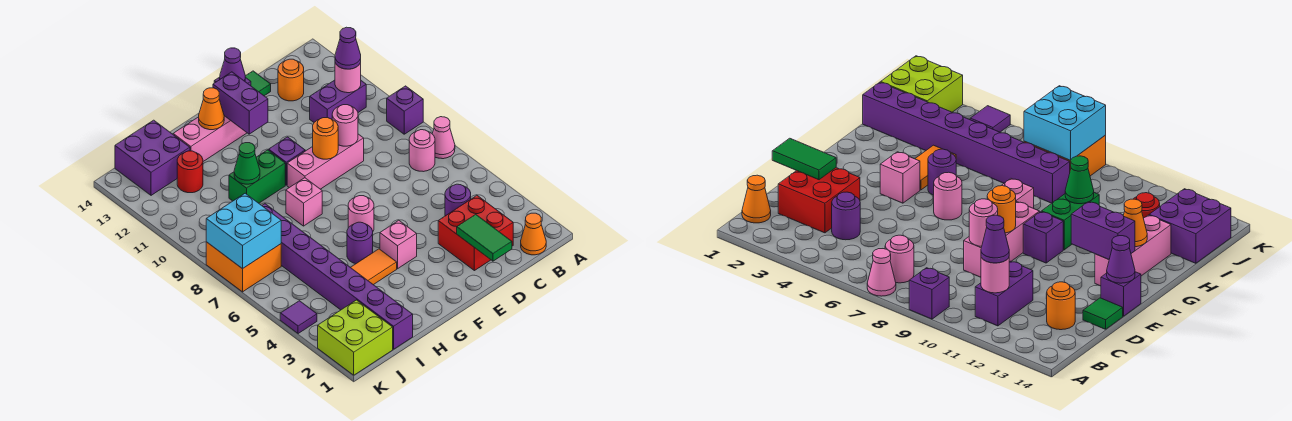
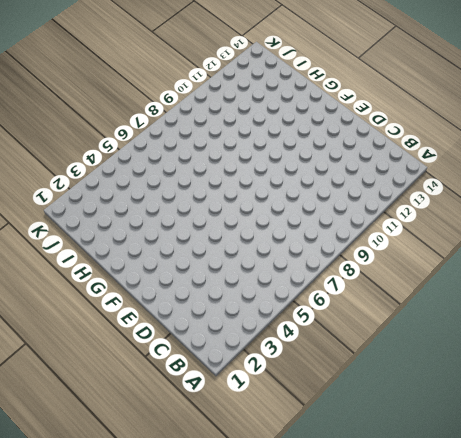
none -> pink 1x1 cone [432,117,455,159]
none -> purple 1x1 brick [387,86,423,134]
none -> orange 1x1 cone [521,213,546,255]
none -> pink 1x1 round brick [409,130,435,172]

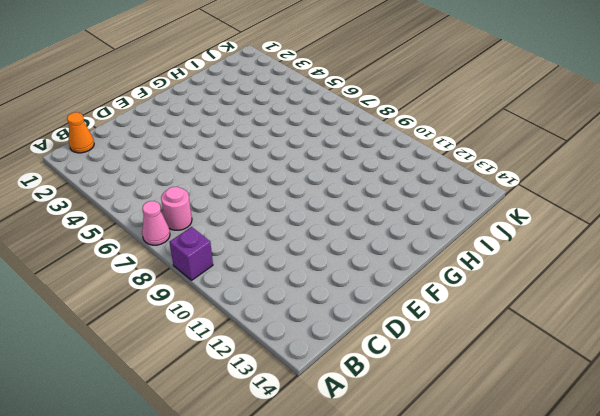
none -> purple 1x2 brick [310,80,366,122]
none -> red 2x2 brick [438,196,513,271]
none -> purple 1x1 round brick [445,184,471,216]
none -> orange 1x1 round brick [278,59,304,101]

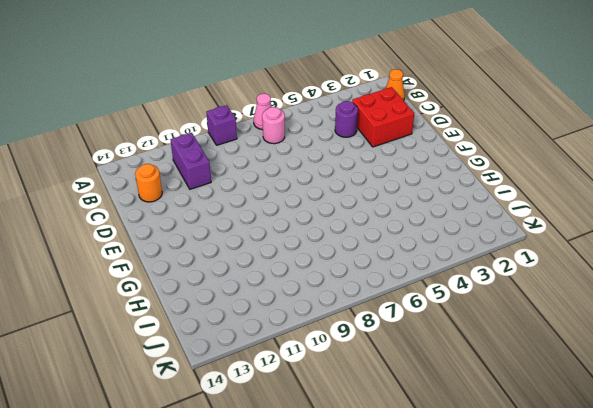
none -> pink 1x3 brick [287,134,364,189]
none -> green 1x1 tile [245,71,271,96]
none -> purple 1x1 brick [1101,272,1141,316]
none -> pink 1x1 brick [380,220,417,269]

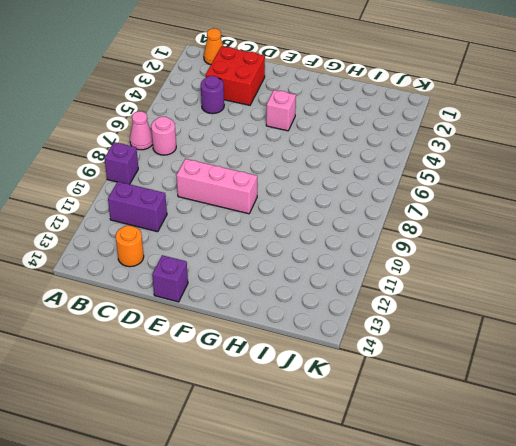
none -> green 1x1 tile [245,71,271,96]
none -> pink 1x1 round brick [348,196,374,231]
none -> purple 1x1 brick [269,137,305,185]
none -> pink 1x3 brick [173,116,247,161]

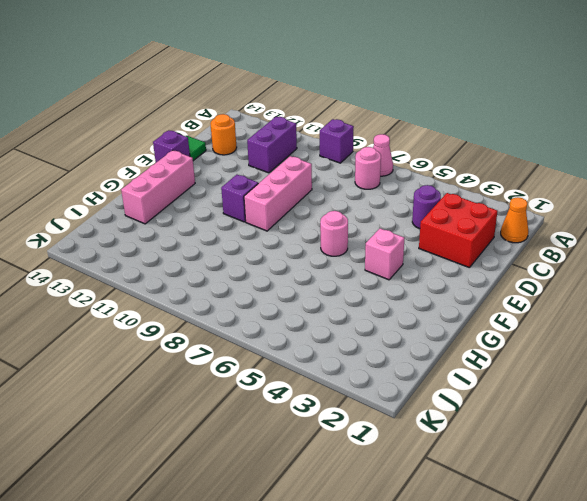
none -> orange 1x2 tile [350,249,397,285]
none -> purple 1x1 round brick [347,222,373,264]
none -> pink 1x1 brick [286,178,322,226]
none -> green 1x2 brick [229,150,285,203]

